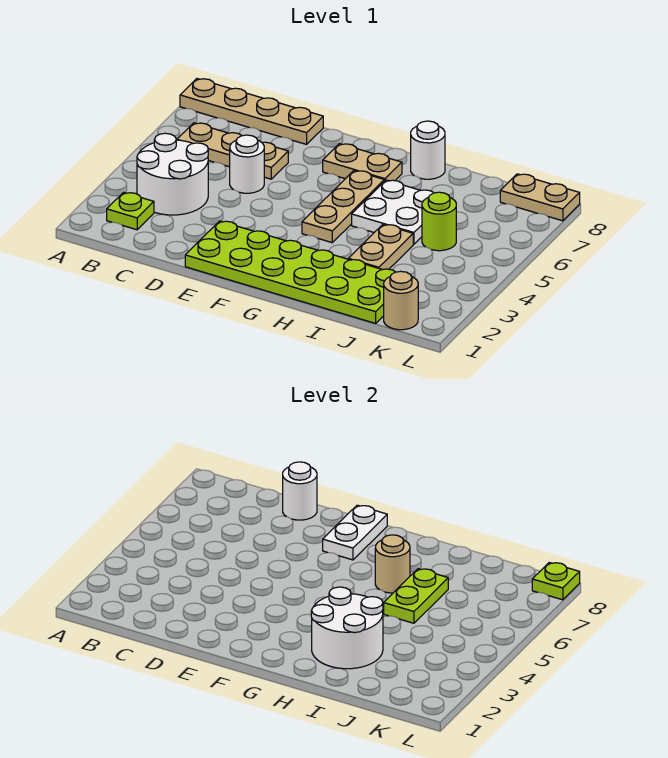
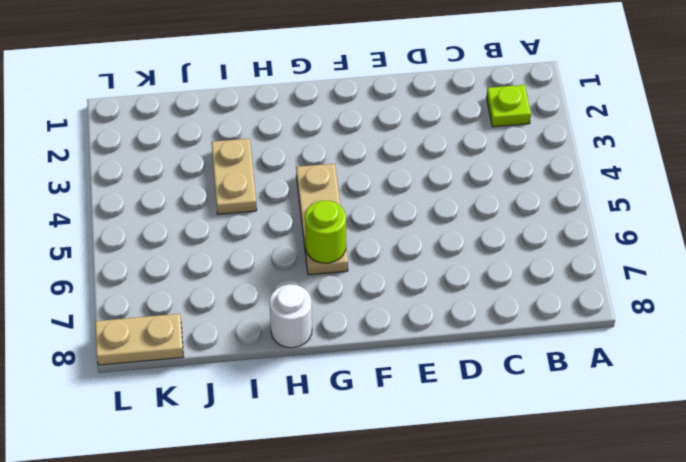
lime 1x1 round brick [305,200,346,263] -> lime 1x1 round brick moved to [422,192,456,251]
none -> tan 1x4 plate [180,79,323,144]
none -> white 2x2 round brick [137,133,208,215]
none -> tan 1x3 plate [177,123,288,179]

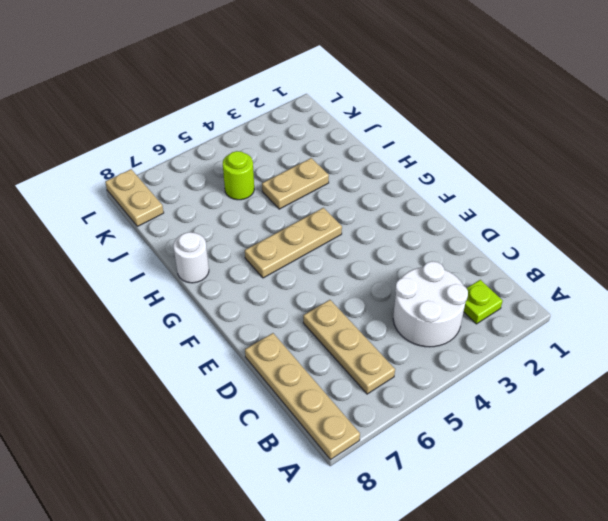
none -> white 1x1 round brick [230,135,264,193]
none -> lime 2x6 plate [185,221,395,323]
none -> tan 1x2 plate [323,144,402,181]

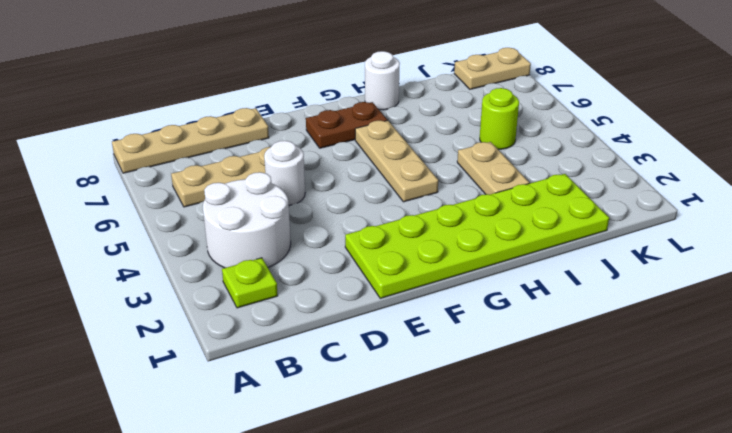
brown 1x2 plate [306,102,387,148] -> tan 1x2 plate [323,144,402,181]
none -> white 2x2 plate [352,180,434,244]
none -> tan 1x1 round brick [384,271,418,330]
none -> white 1x1 round brick [283,462,317,520]

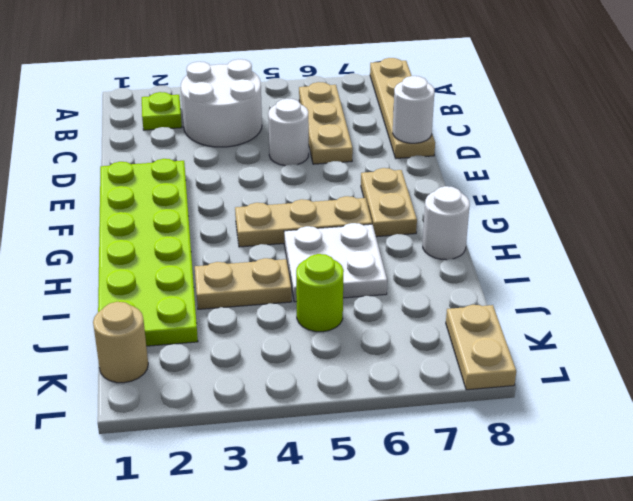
none -> white 1x2 plate [323,505,387,560]
none -> white 2x2 round brick [311,587,383,669]
none -> tan 1x1 round brick [375,535,410,593]

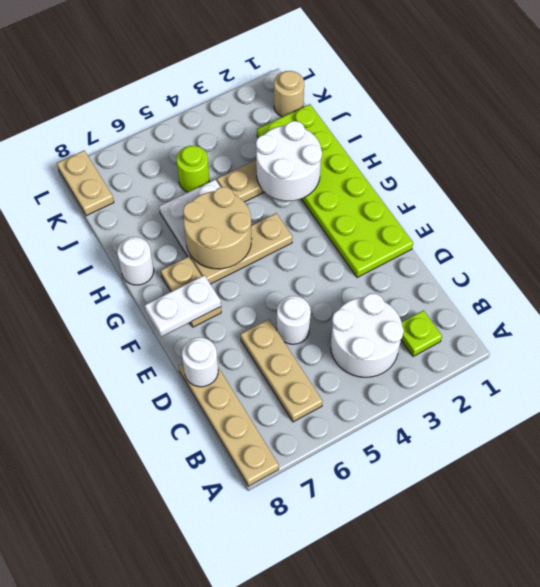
tan 2x2 round brick [183,187,252,269] -> tan 1x1 round brick [375,535,410,593]
none -> lime 1x2 plate [384,569,448,623]
none -> lime 1x1 plate [532,563,580,600]

